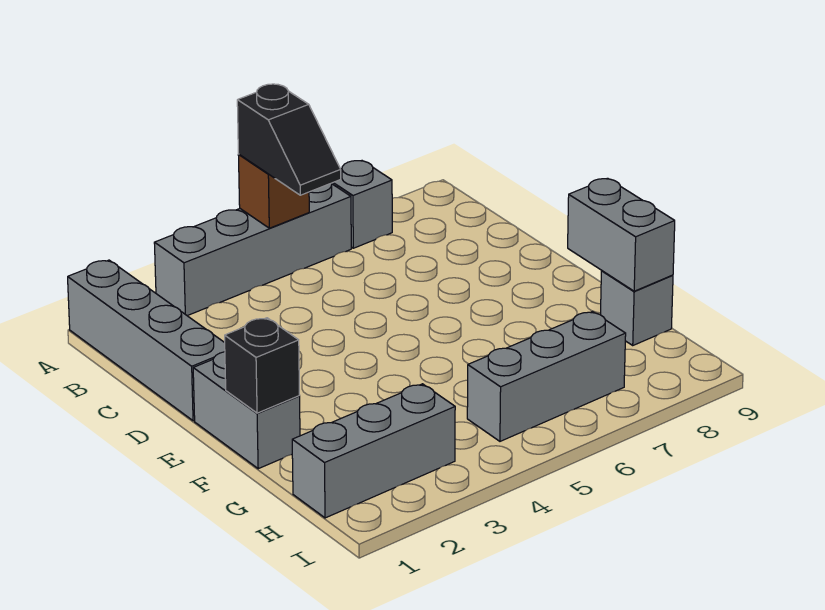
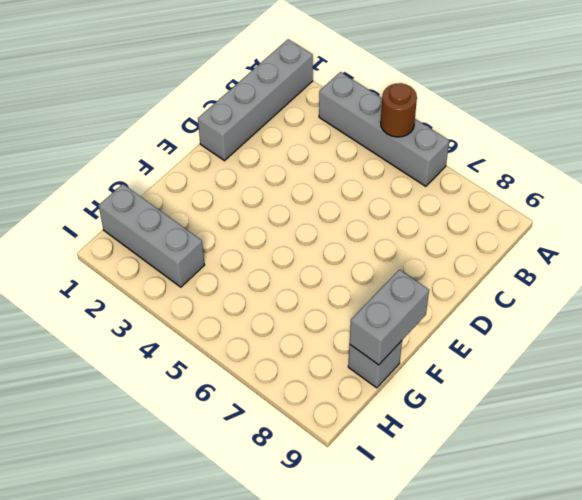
brown 1x1 round brick [381,83,417,137] -> brown 1x1 brick [238,155,309,228]
none -> grey 1x1 brick [332,161,392,248]
none -> grey 1x2 brick [193,352,300,469]

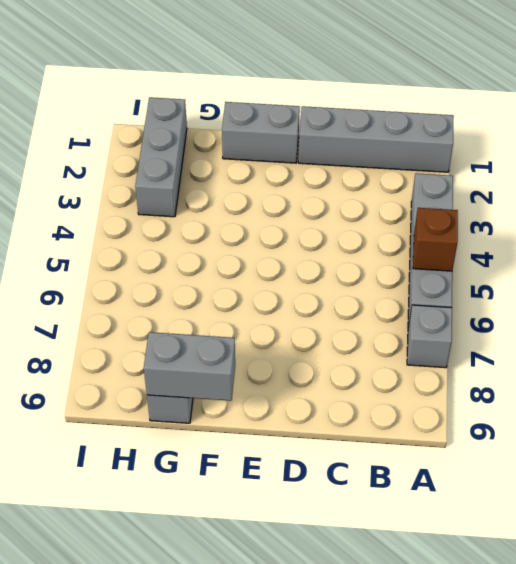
none -> grey 1x3 brick [467,312,626,441]
none -> black 1x1 brick [225,318,299,413]

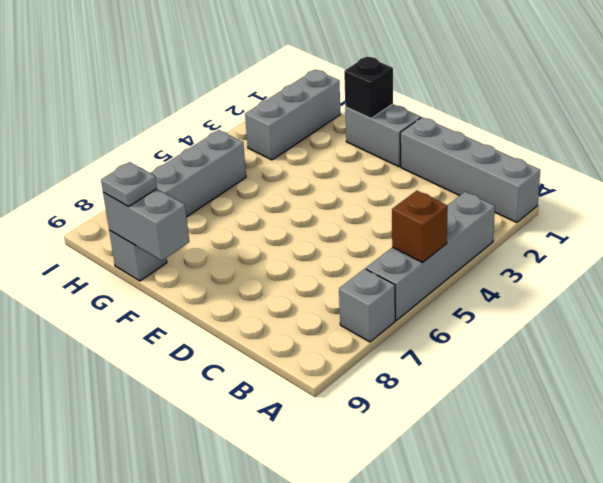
grey 1x1 plate [101,162,157,207] -> none
none -> black 1x2 slope [237,84,341,195]

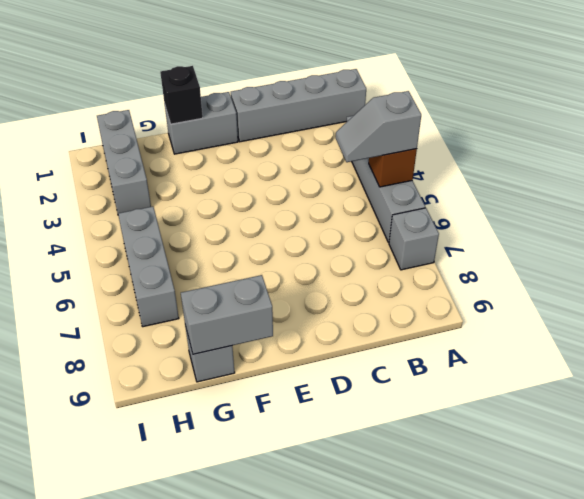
grey 1x2 slope [336,91,421,162] -> black 1x2 slope [237,84,341,195]

